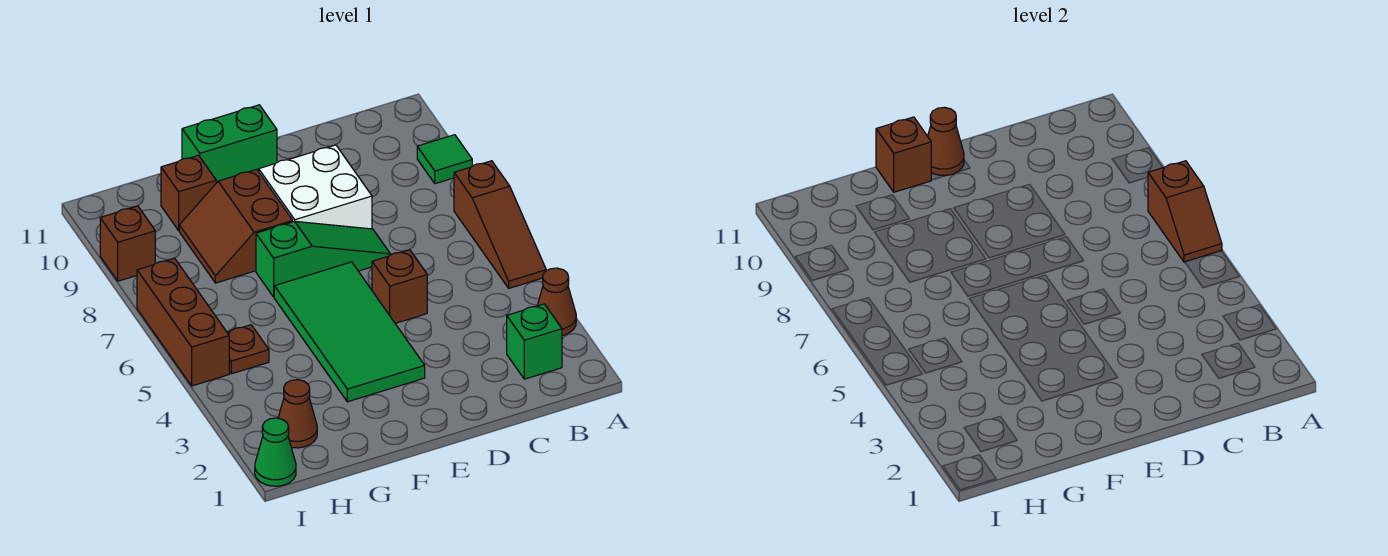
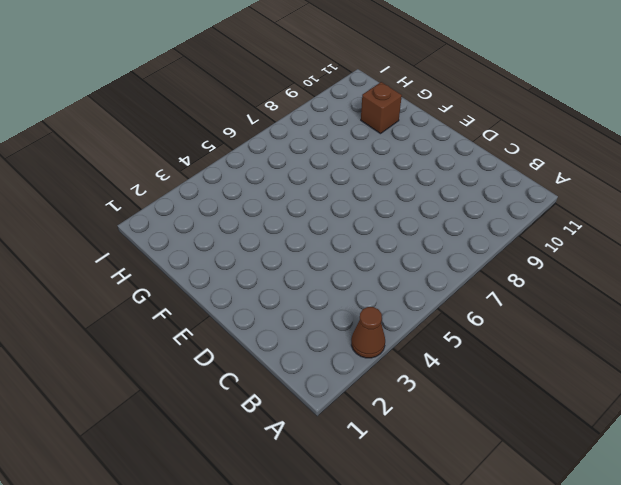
none -> brown 1x3 slope [454,161,546,288]
none -> green 1x1 tile [417,135,472,184]
none -> green 1x1 brick [507,304,562,379]

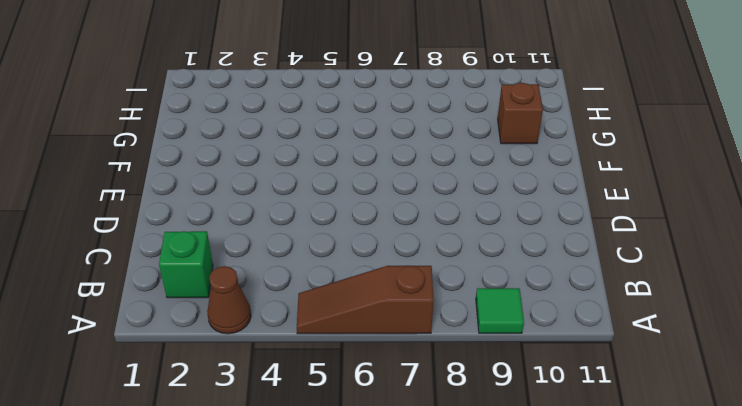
none -> brown 1x1 brick [372,250,427,323]
none -> green 1x3 slope [256,221,391,297]
none -> white 2x2 brick [259,145,372,229]

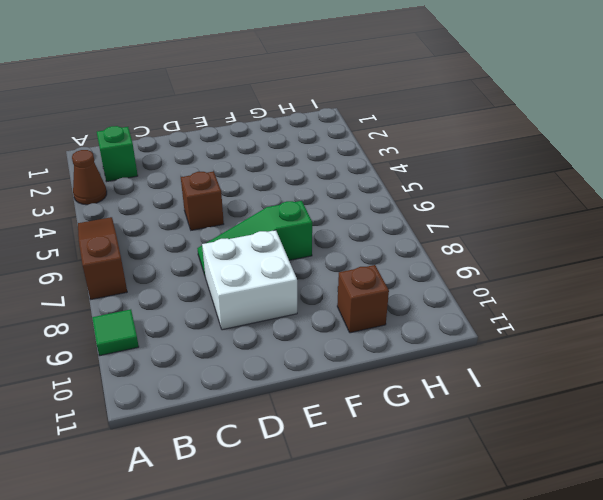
none -> green 2x4 tile [274,262,425,402]
none -> green 1x2 brick [182,105,277,183]
none -> brown 2x2 slope [179,169,293,283]

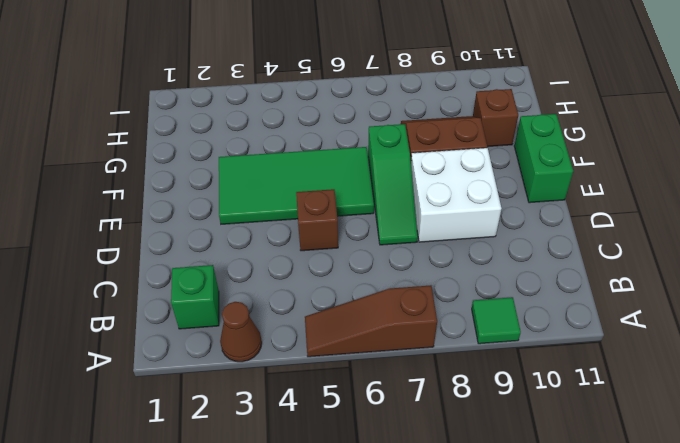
none -> brown 1x1 cone [278,380,317,448]
none -> brown 1x1 plate [227,325,269,374]
none -> green 1x1 cone [255,418,296,486]

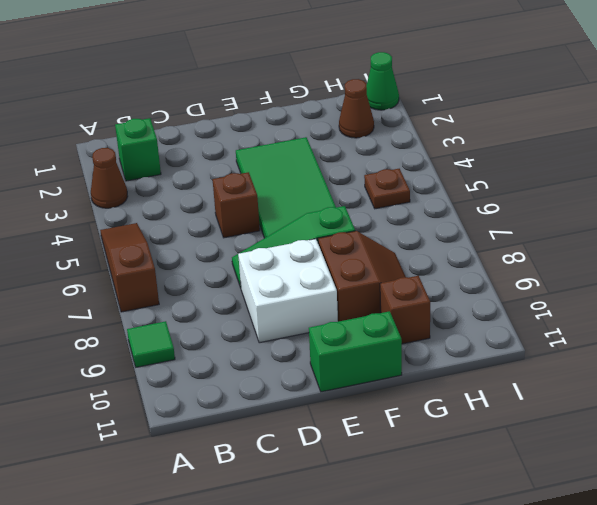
none -> brown 1x3 brick [137,258,229,386]
none -> brown 1x1 brick [100,206,155,281]
none -> brown 1x2 slope [1148,161,1222,262]

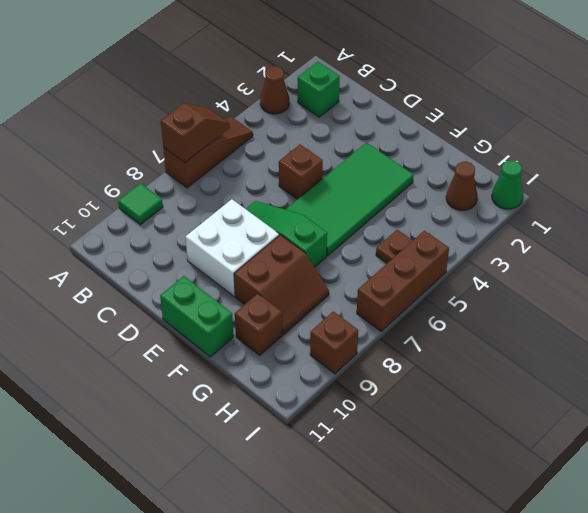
none -> brown 1x1 cone [928,107,964,175]
none -> brown 1x1 brick [876,117,931,192]

